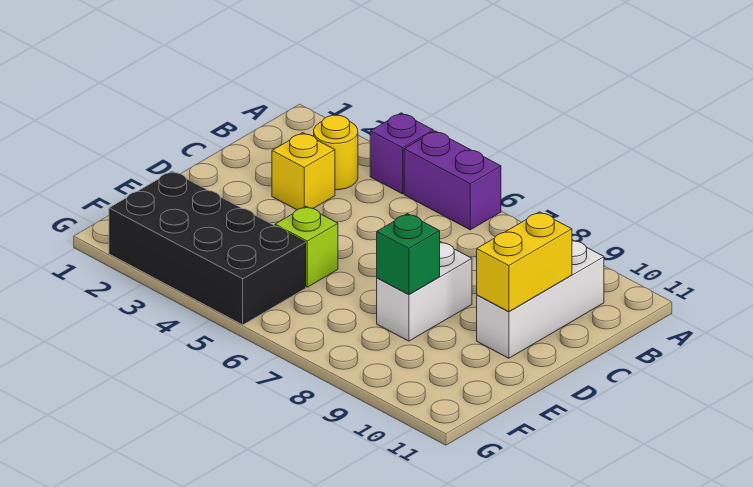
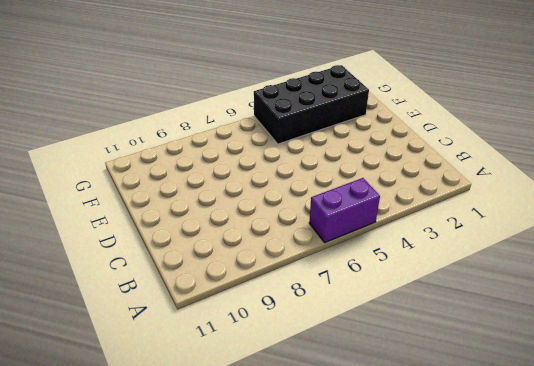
none -> purple 1x1 brick [370,113,433,194]
none -> yellow 1x1 round brick [314,115,358,190]

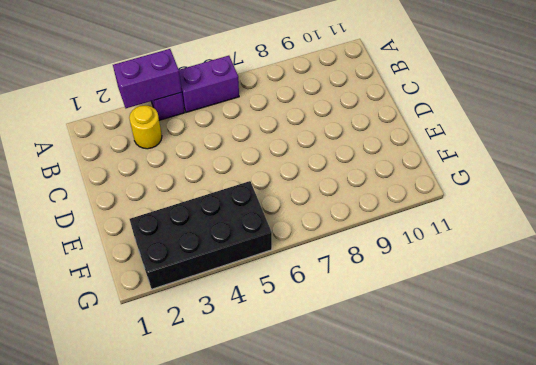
purple 1x2 brick [113,49,182,108] -> none
none -> white 1x3 brick [477,240,604,358]
none -> yellow 1x1 brick [272,133,335,210]

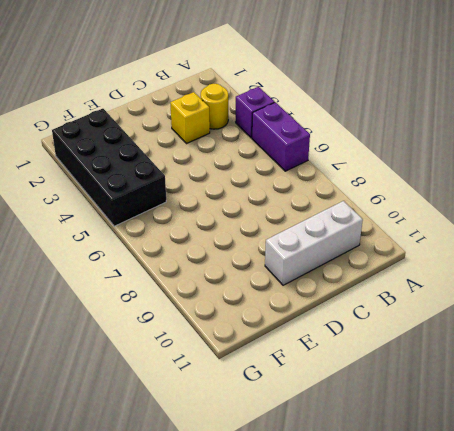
none -> white 1x2 brick [377,242,472,341]
none -> lime 1x1 brick [275,206,338,287]

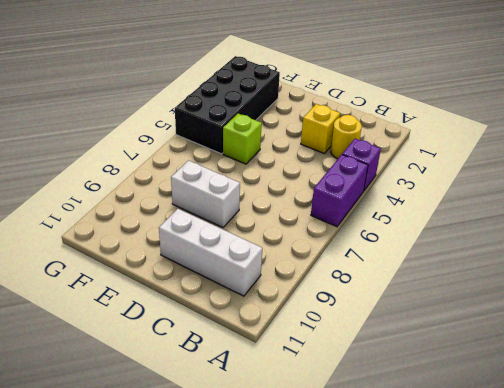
none -> yellow 1x2 brick [477,212,572,312]
none -> green 1x1 brick [377,214,440,295]

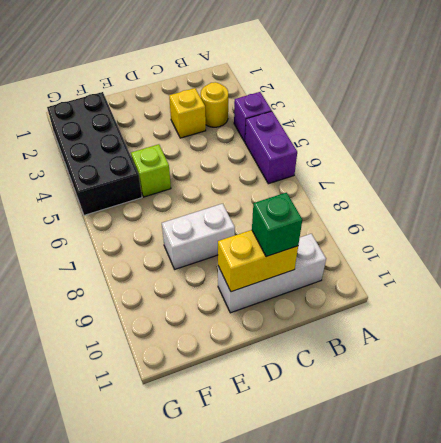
green 1x1 brick [252,193,302,257] -> green 1x1 brick moved to [377,214,440,295]

